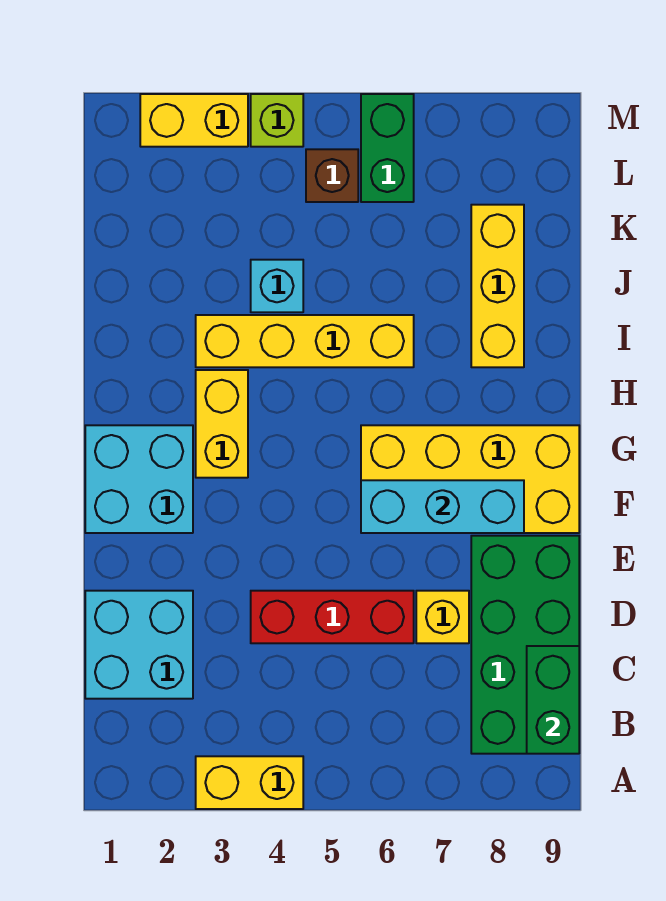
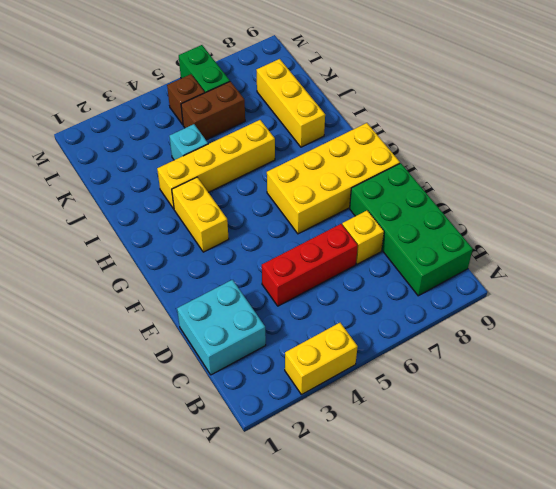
brown 1x2 brick [181,81,245,140] -> none
none -> cyan 2x2 brick [85,425,193,533]
none -> yellow 1x2 brick [140,94,248,147]
none -> lime 1x1 brick [251,94,303,147]

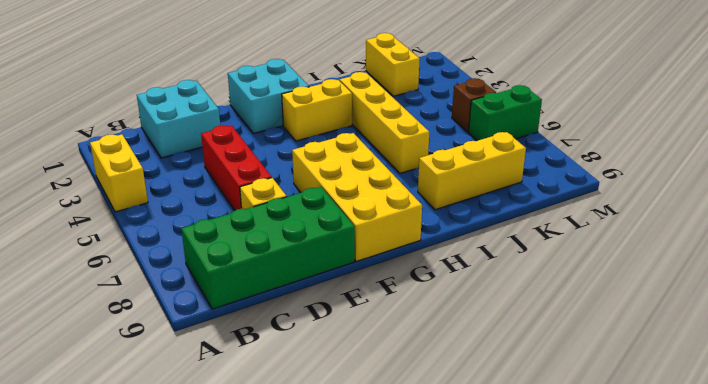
yellow 1x2 brick [366,33,420,96] -> yellow 1x2 brick moved to [140,94,248,147]
none -> cyan 1x1 brick [251,260,303,312]
none -> lime 1x1 brick [251,94,303,147]
none -> green 1x2 brick [527,646,579,754]

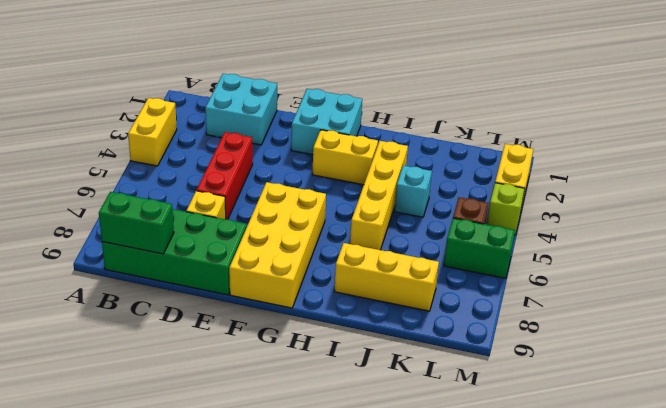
none -> cyan 1x3 brick [361,480,524,533]

